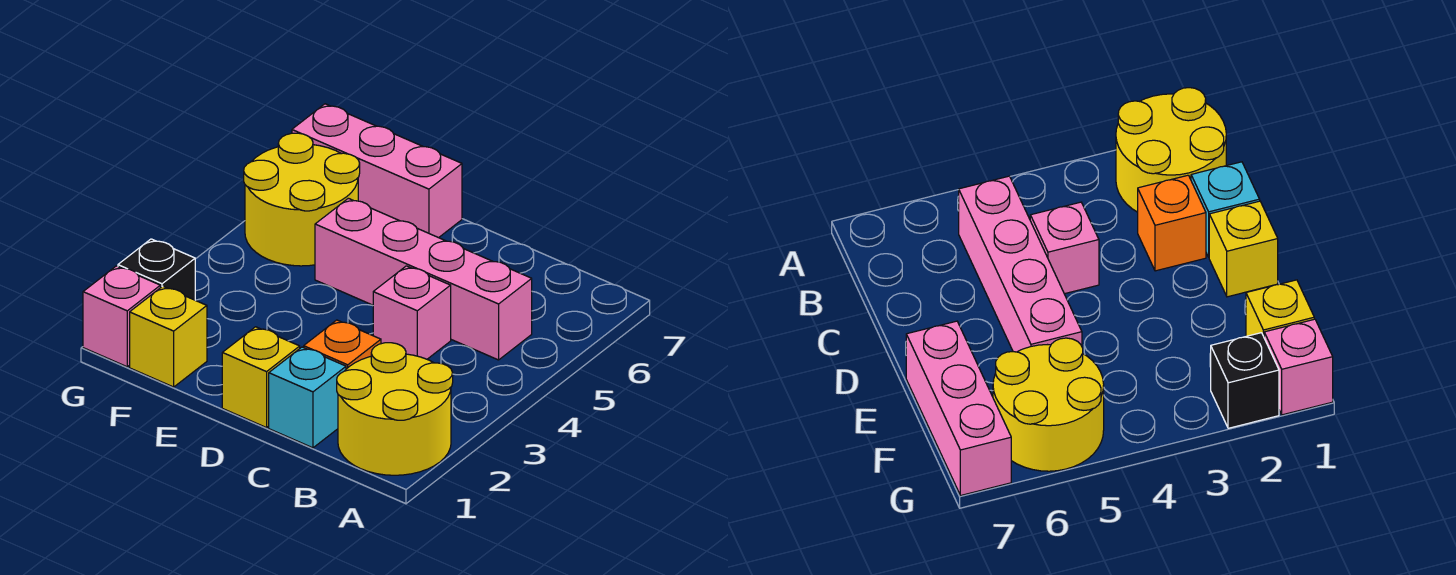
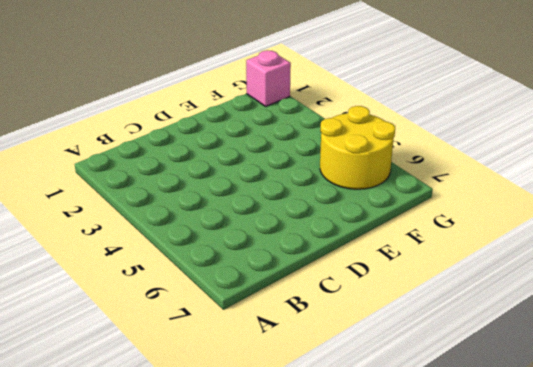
none -> yellow 2x2 round brick [337,343,453,475]
none -> pink 1x4 brick [315,198,532,360]

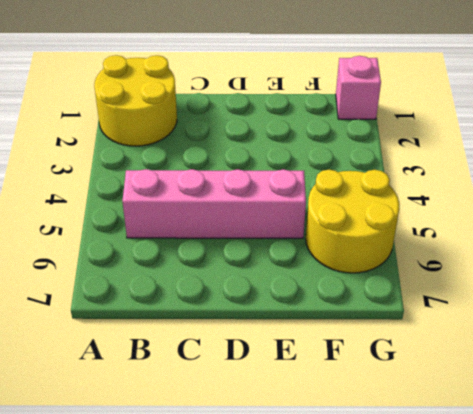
none -> cyan 1x1 brick [269,347,346,448]
none -> orange 1x1 brick [304,320,381,369]

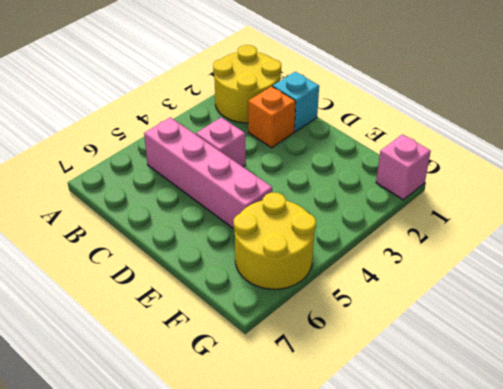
none -> yellow 1x1 brick [222,327,300,428]
none -> pink 1x3 brick [292,104,462,238]

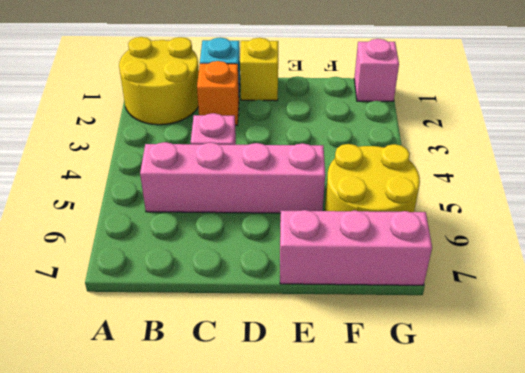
none -> yellow 1x1 brick [130,286,207,387]
none -> black 1x1 brick [118,239,195,300]

